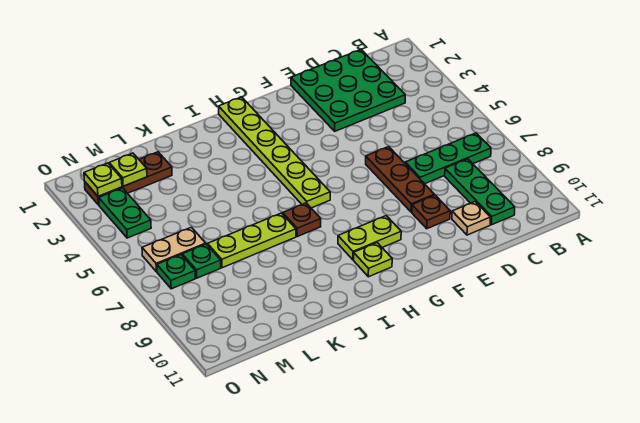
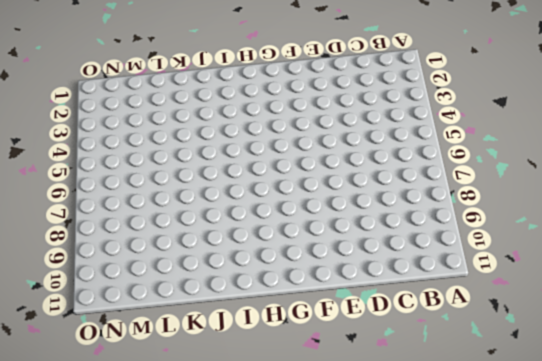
none -> green 1x3 plate [405,133,491,184]
none -> green 3x3 plate [291,50,405,131]
none -> green 1x3 plate [445,159,515,225]

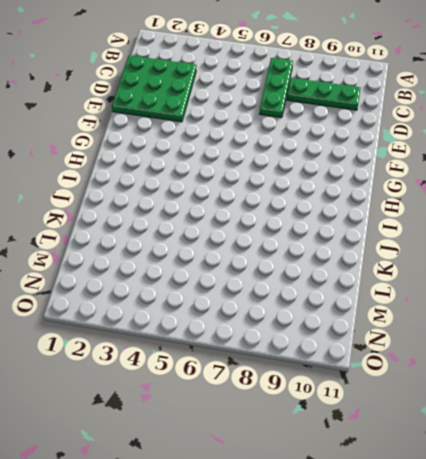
none -> tan 1x1 plate [452,202,491,235]
none -> brown 1x3 plate [366,147,434,212]
none -> brown 1x1 plate [412,195,450,229]

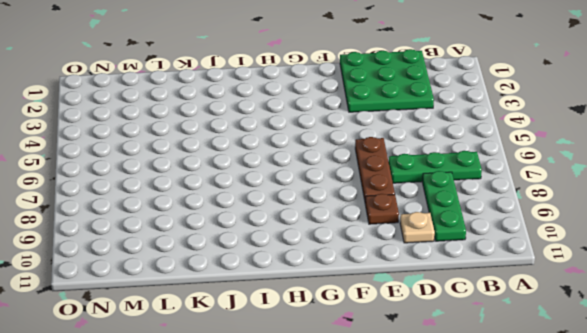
none -> lime 1x2 plate [338,216,401,260]
none -> lime 1x6 plate [219,97,330,208]
none -> lime 1x1 plate [354,243,392,277]

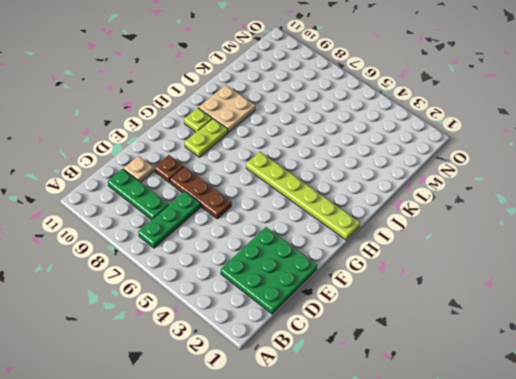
tan 2x2 plate [198,85,255,133] -> none
none -> brown 1x1 plate [283,203,321,236]
none -> lime 1x3 plate [208,213,296,268]
none -> brown 1x3 plate [85,152,172,205]

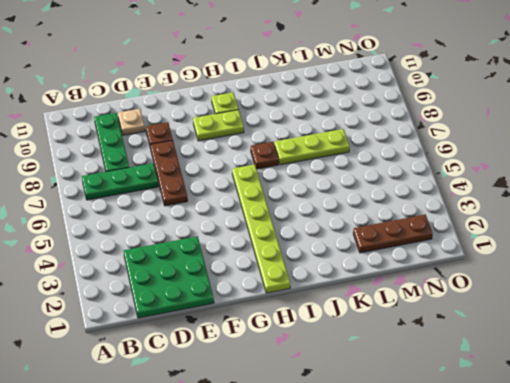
none -> tan 1x2 plate [142,227,206,272]
none -> green 1x1 plate [182,244,221,278]
none -> green 1x2 plate [99,188,151,238]

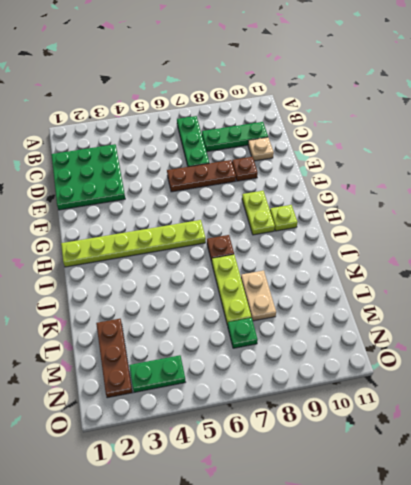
tan 1x2 plate [241,271,276,321] -> tan 1x2 plate moved to [142,227,206,272]
none -> green 1x1 plate [157,255,195,289]
none -> lime 1x1 plate [109,153,147,186]
none -> lime 1x1 plate [84,163,122,196]

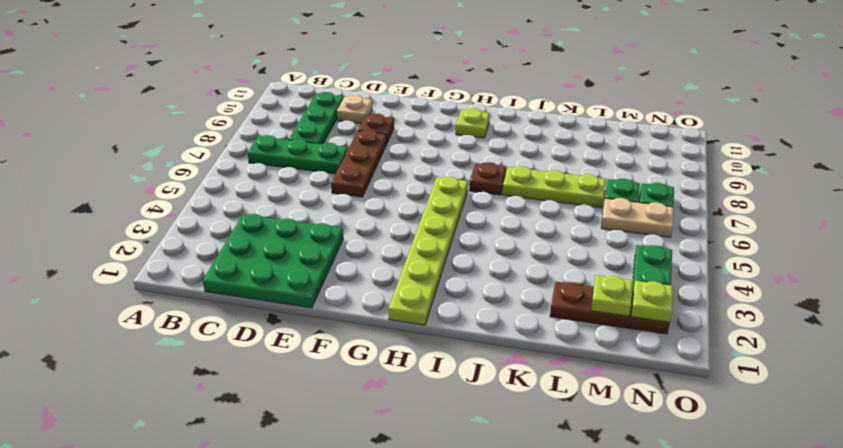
none -> lime 1x2 plate [338,216,401,260]

